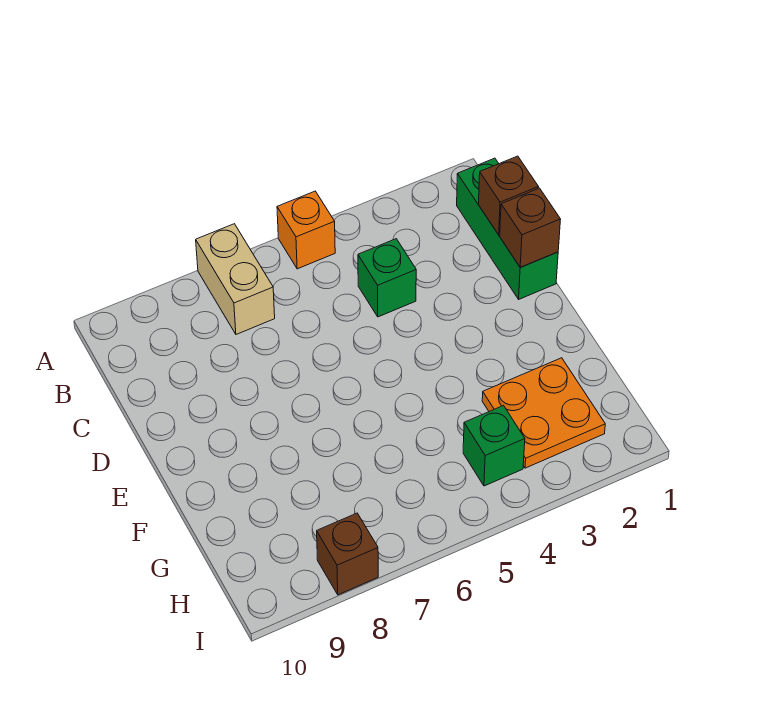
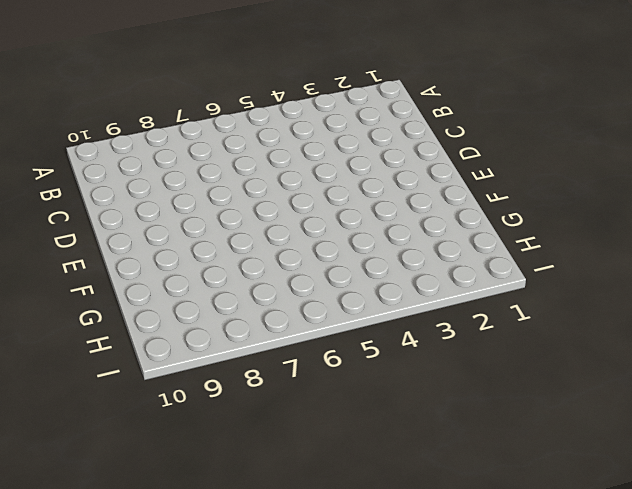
none -> orange 1x1 brick [277,191,335,269]
none -> tan 1x2 brick [196,224,275,334]

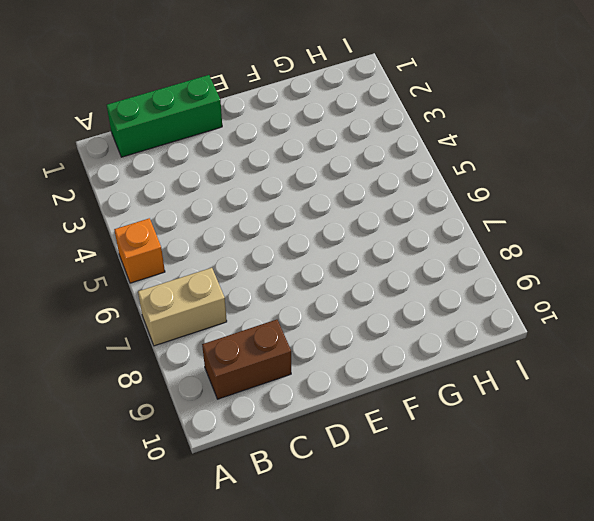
brown 1x2 brick [202,320,291,399] -> none
none -> green 1x1 brick [358,239,416,317]
none -> orange 2x2 plate [482,358,605,468]

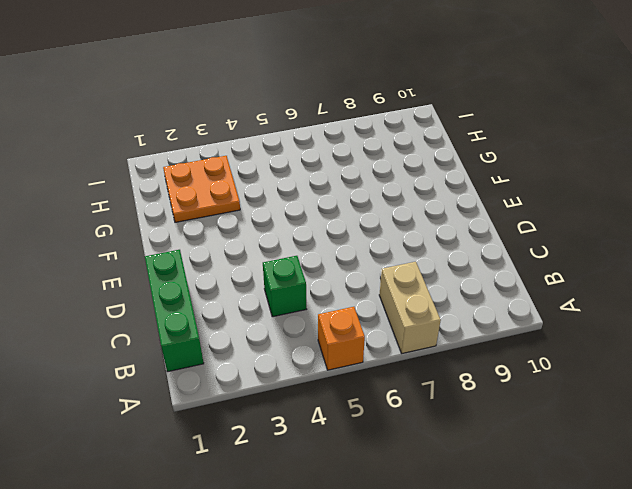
none -> green 1x1 brick [463,406,525,486]
none -> brown 1x1 brick [317,513,378,595]

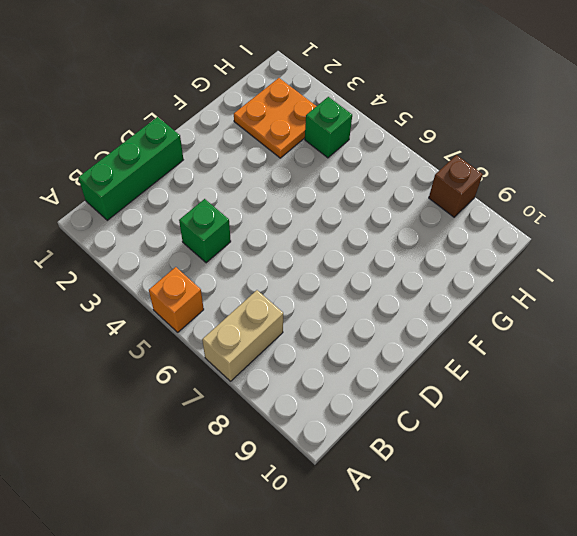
none -> brown 1x1 brick [478,156,538,235]
none -> brown 1x1 brick [500,188,561,267]

